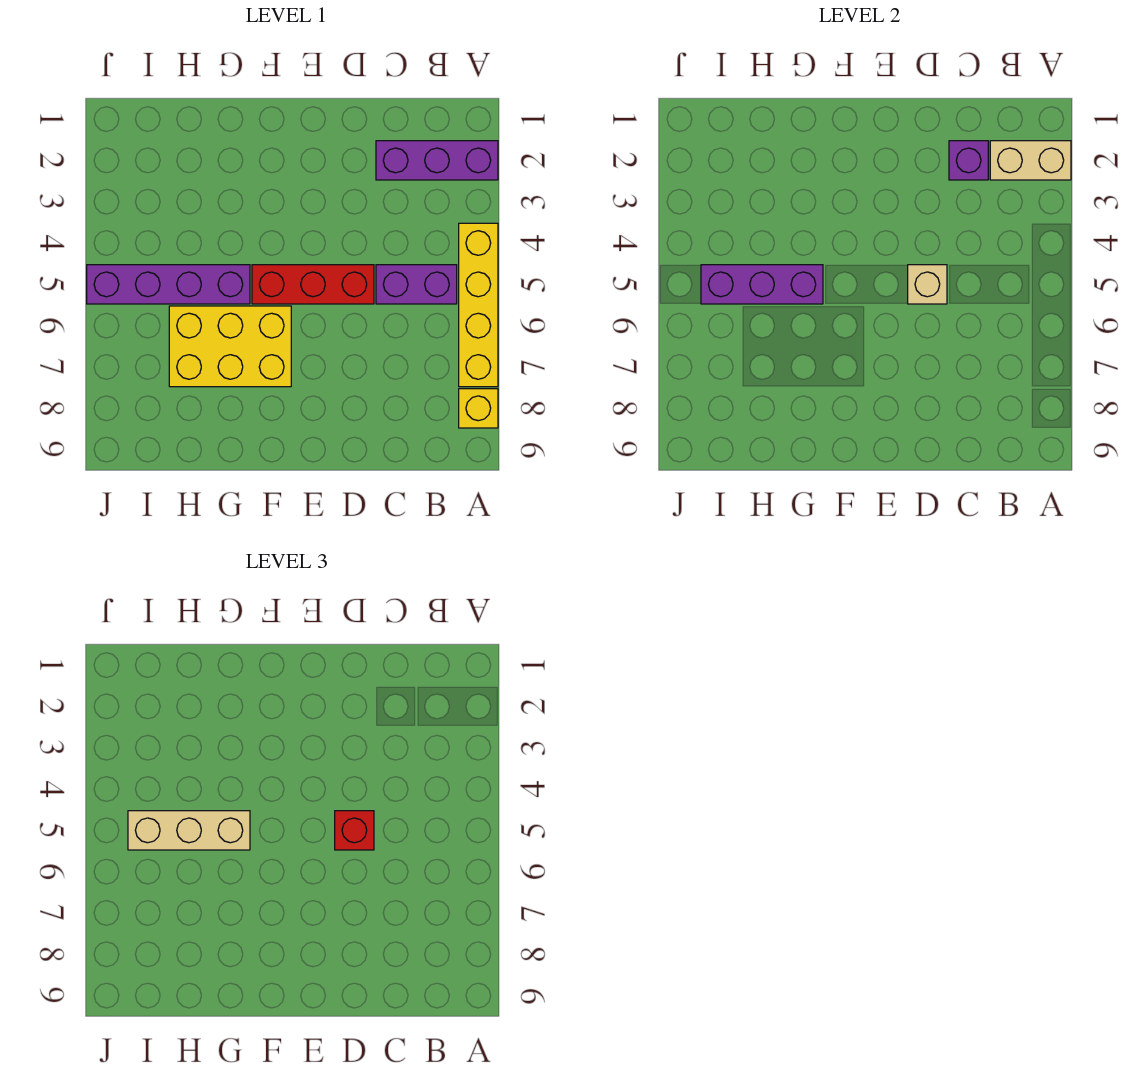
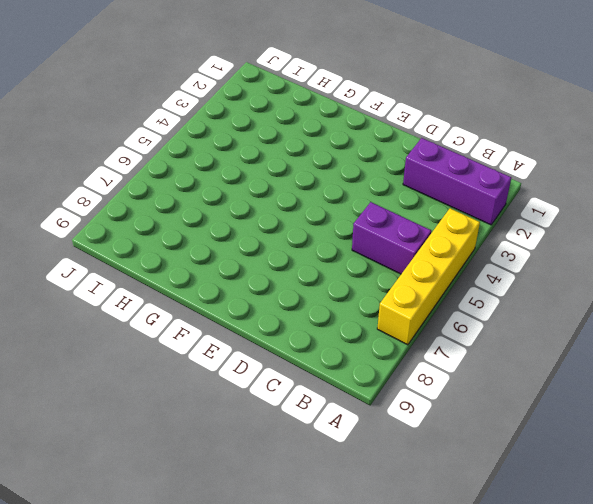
none -> yellow 1x1 brick [459,389,498,428]
none -> red 1x3 brick [252,265,374,304]
none -> yellow 2x3 brick [169,306,291,387]

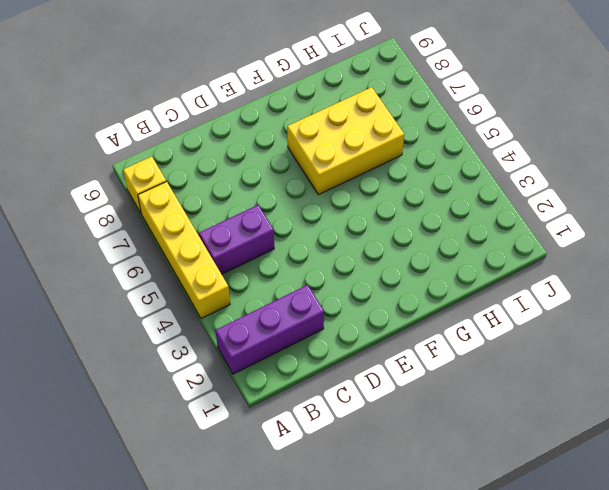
none -> red 1x3 brick [252,265,374,304]
none -> purple 1x4 brick [87,265,250,304]
none -> tan 1x2 brick [990,141,1071,180]

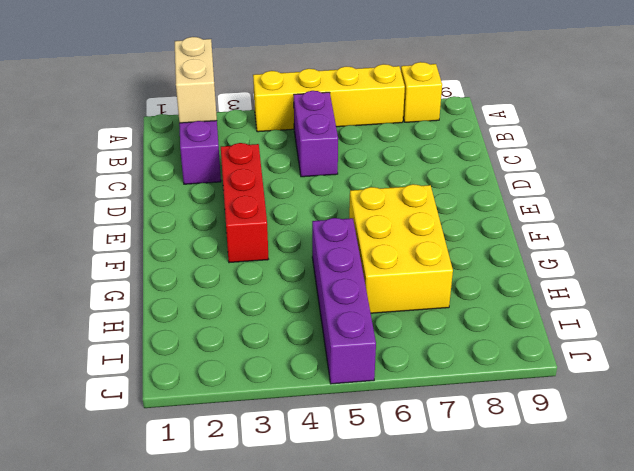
red 1x3 brick [221,143,268,263] -> red 1x3 brick moved to [252,265,374,304]
none -> purple 1x1 brick [949,141,988,180]
none -> tan 1x1 brick [908,265,947,304]
none -> purple 1x3 brick [701,265,823,304]

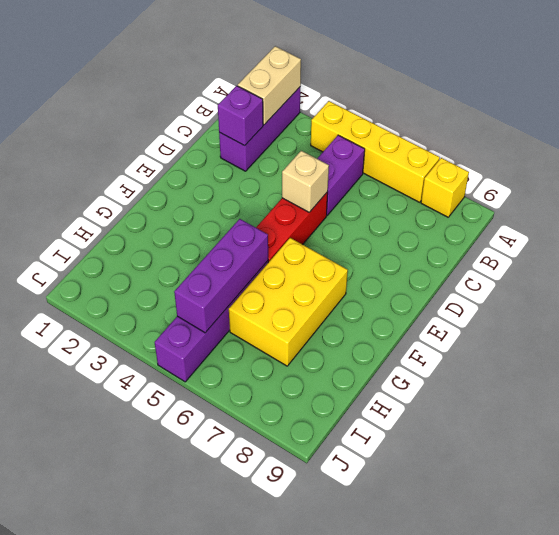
none -> red 1x1 brick [335,811,374,850]
none -> tan 1x3 brick [128,811,250,850]

